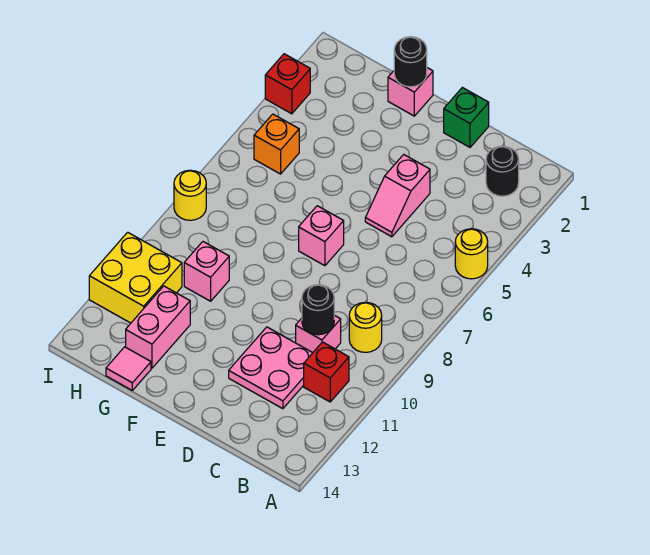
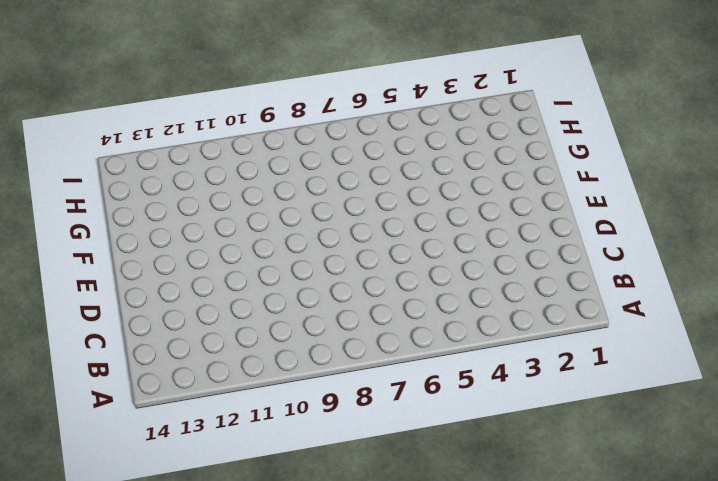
none -> yellow 1x1 round brick [455,229,488,279]
none -> black 1x1 round brick [486,146,519,196]
none -> yellow 1x1 round brick [349,302,382,352]

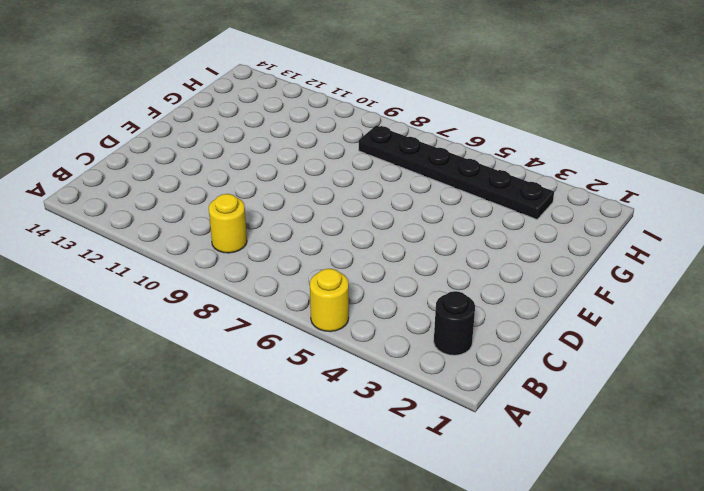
black 1x6 plate [359,125,554,219] -> orange 1x1 brick [254,114,299,174]
none -> red 1x1 brick [304,342,349,402]
none -> pink 1x1 brick [296,315,341,353]
none -> pink 2x2 plate [229,327,312,409]

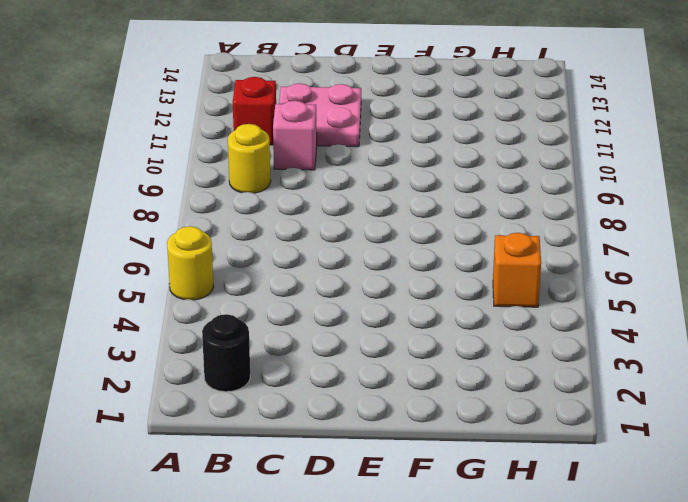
none -> green 1x1 brick [444,87,489,147]
none -> pink 1x2 slope [365,155,430,237]
none -> pink 1x1 brick [299,206,344,266]

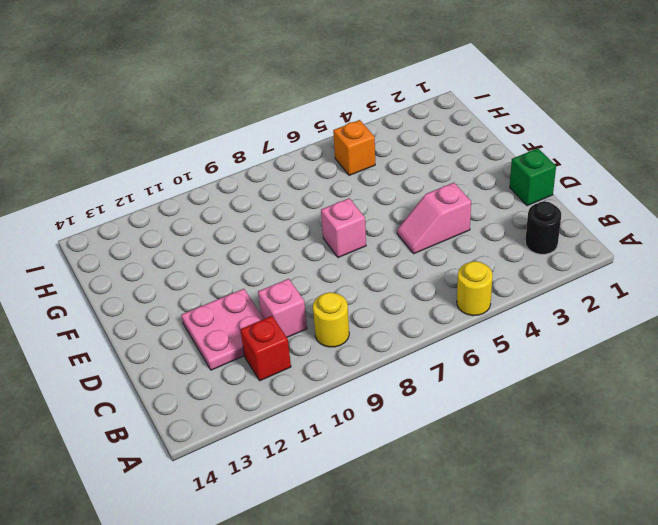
none -> pink 1x1 brick [388,68,433,116]
none -> pink 1x1 brick [184,242,229,301]
none -> pink 1x2 brick [126,286,190,368]

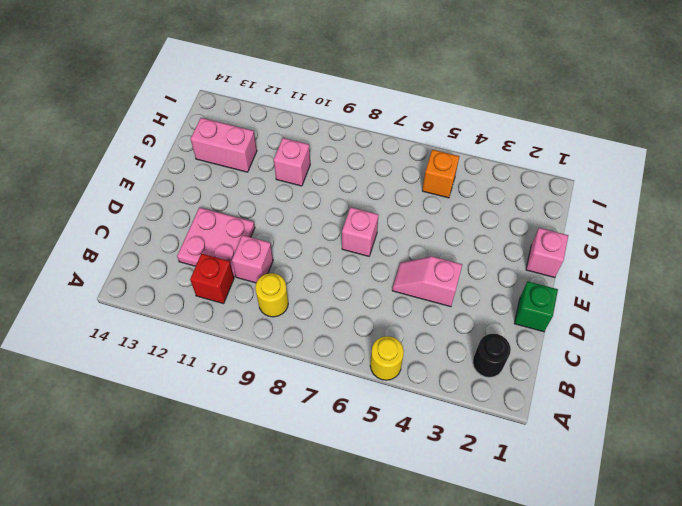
none -> pink 1x1 tile [106,347,151,390]
none -> yellow 2x2 brick [89,232,182,323]
none -> red 1x1 brick [265,54,310,114]

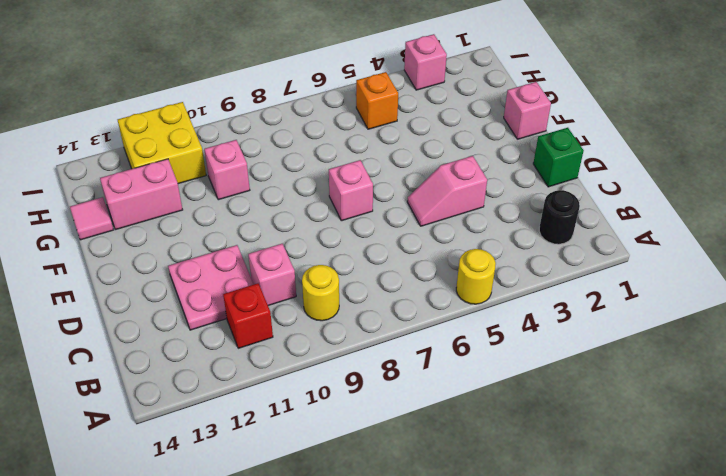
pink 1x1 brick [404,34,447,90] -> red 1x1 brick [265,54,310,114]
none -> yellow 1x1 round brick [174,170,206,220]
none -> black 1x1 round brick [302,285,334,335]
none -> black 1x1 round brick [394,37,427,87]

